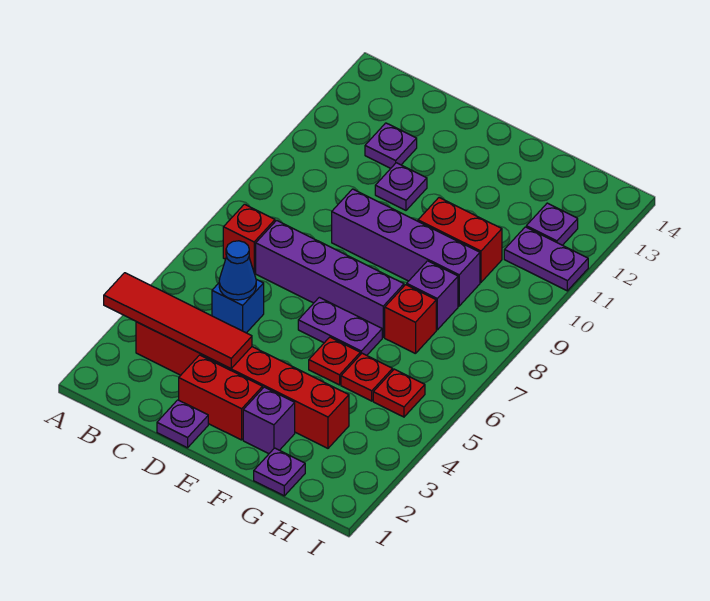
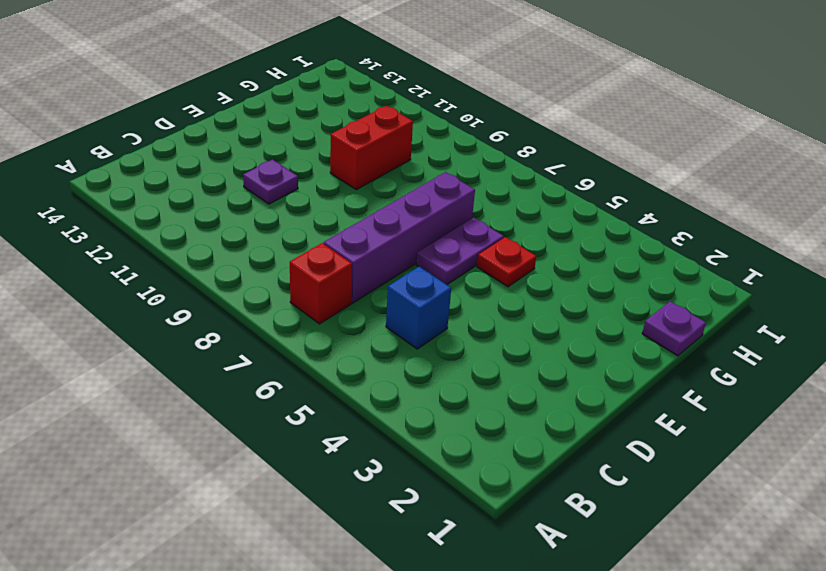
none -> red 1x6 brick [136,322,349,448]
none -> purple 1x1 plate [365,123,417,168]
none -> purple 1x1 plate [157,400,208,448]

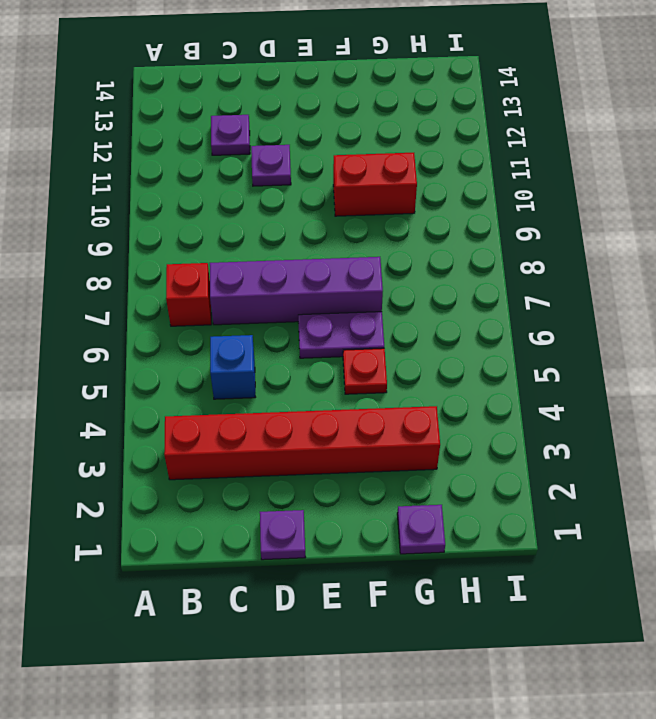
none -> red 1x2 brick [179,355,263,440]
none -> purple 1x4 brick [332,189,480,306]
none -> purple 1x1 brick [243,387,295,454]

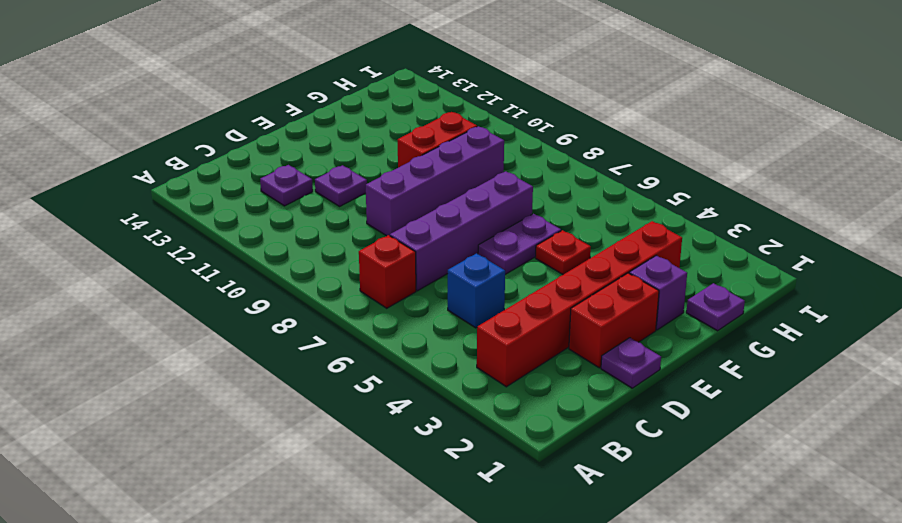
none -> red 1x1 plate [341,353,393,401]
none -> red 1x1 brick [385,285,436,354]
none -> purple 1x1 brick [407,261,458,330]

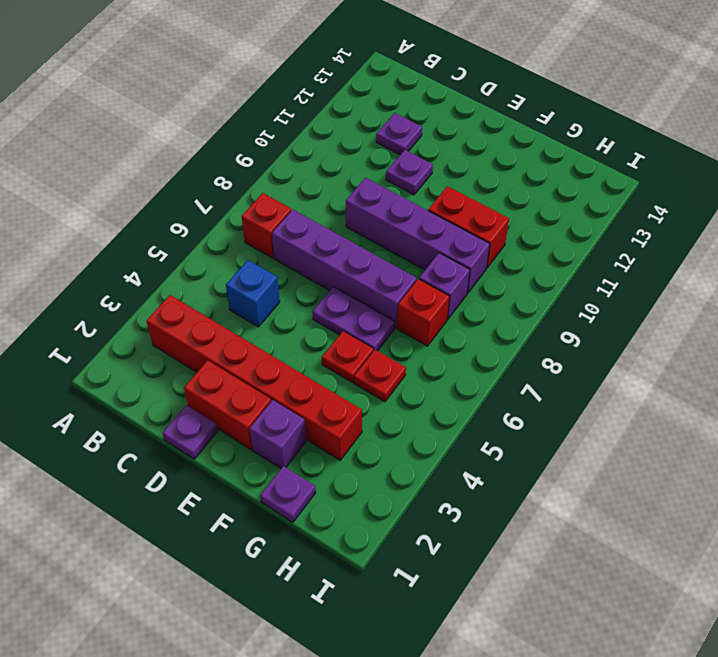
none -> red 1x1 plate [373,369,425,417]
none -> purple 1x2 plate [504,227,588,291]
none -> purple 1x1 plate [526,203,578,245]

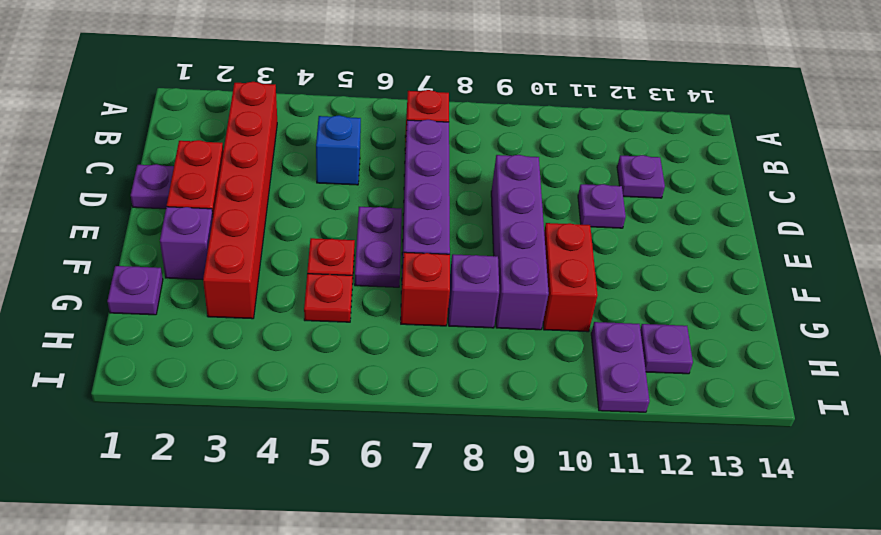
none -> red 1x1 plate [373,369,425,417]
none -> red 1x4 tile [104,273,252,369]
none -> blue 1x1 cone [219,241,256,300]

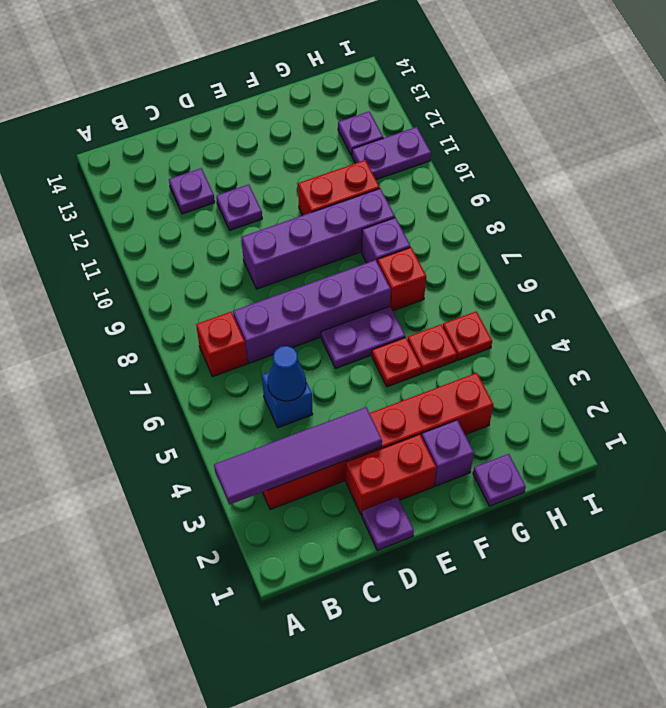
purple 1x4 tile [214,407,382,505] -> red 1x4 tile [104,273,252,369]

